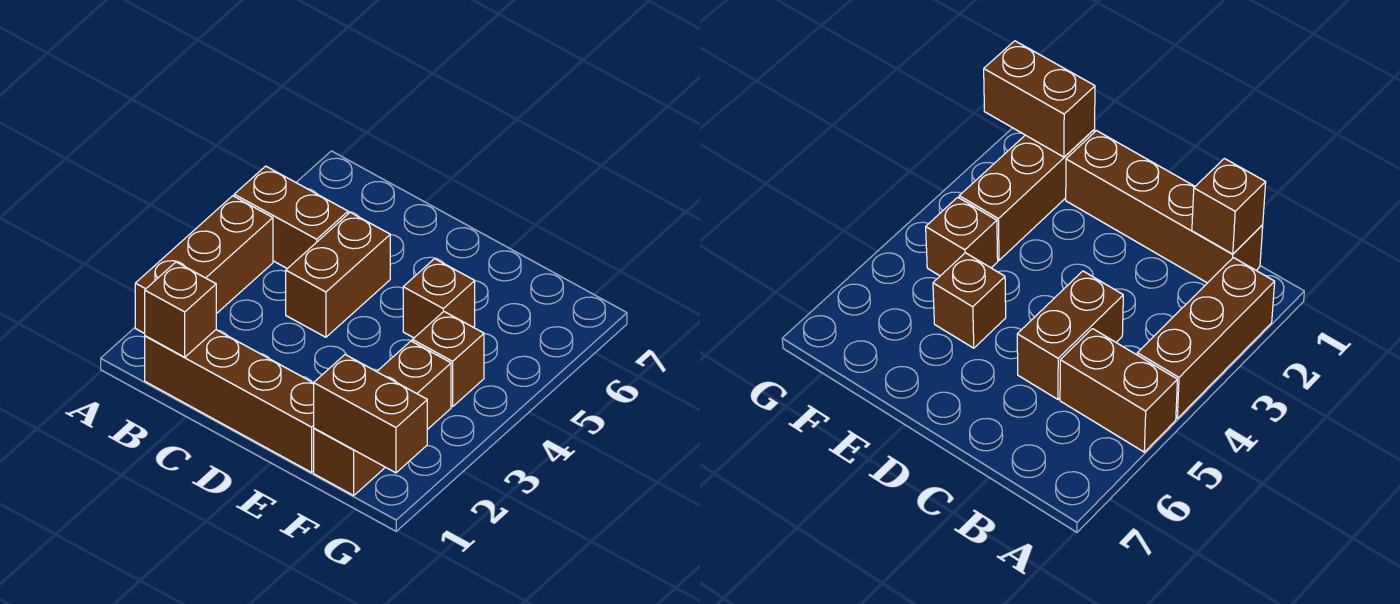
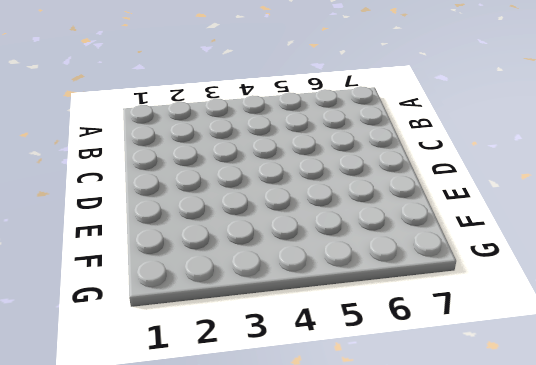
none -> brown 1x3 brick [135,196,273,334]
none -> brown 1x2 brick [234,166,348,269]

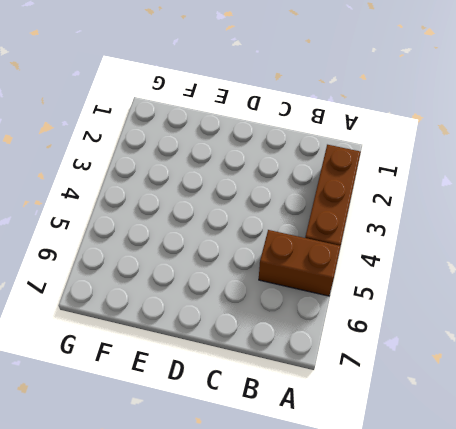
none -> brown 1x4 brick [145,330,314,472]
none -> brown 1x2 brick [286,212,390,337]

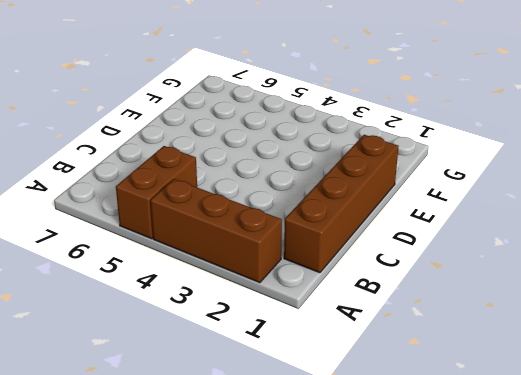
none -> brown 1x2 brick [286,212,390,337]
none -> brown 1x1 brick [403,259,475,338]

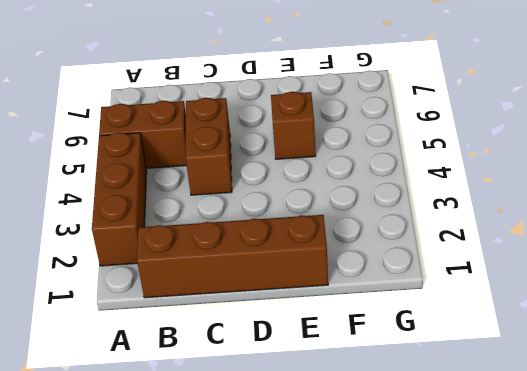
none -> brown 1x3 brick [314,341,451,495]
none -> brown 1x1 brick [412,312,484,407]

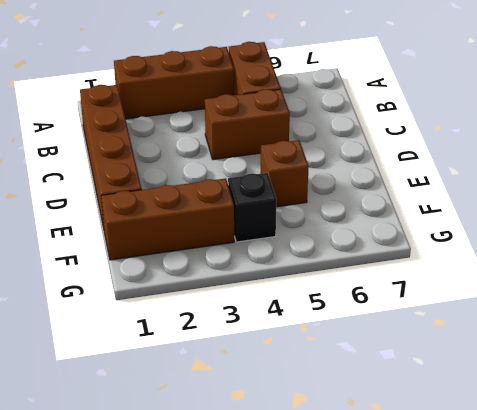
black 1x1 brick [228,173,277,242] -> brown 1x1 brick [412,312,484,407]
none -> brown 1x1 brick [145,262,216,357]
none -> brown 1x2 brick [314,355,427,473]

